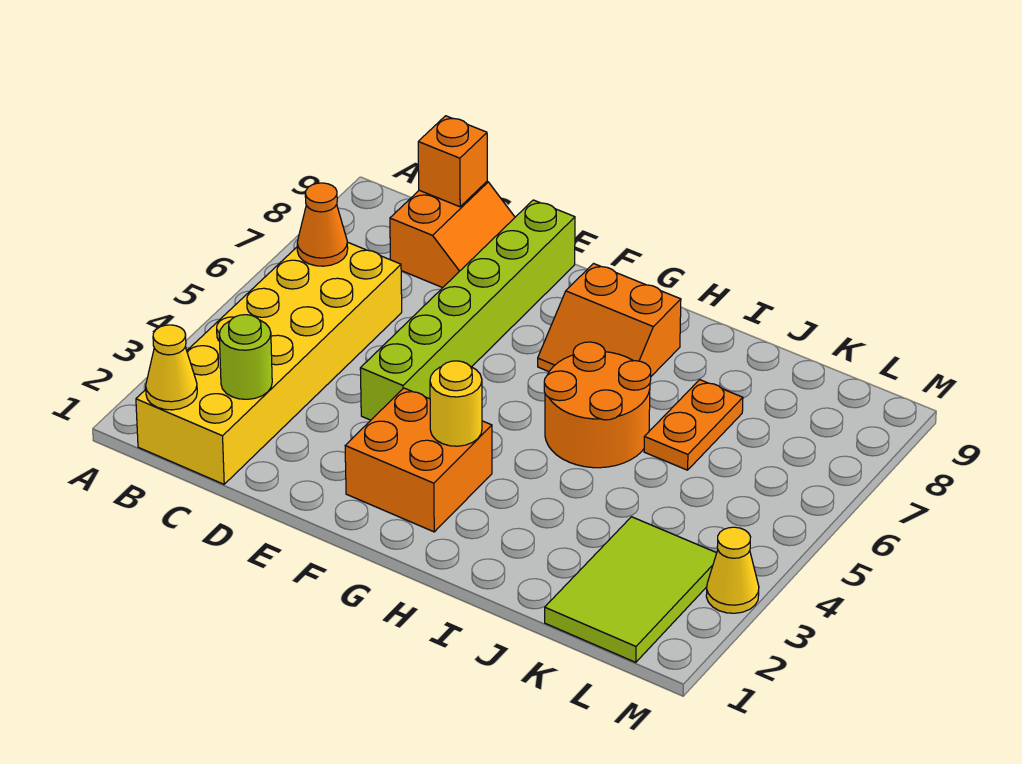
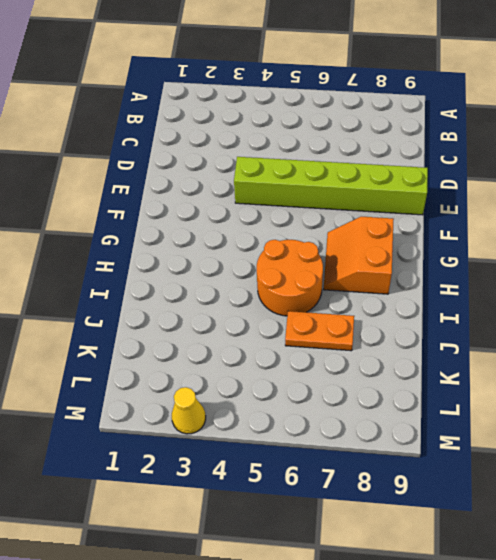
none -> yellow 2x6 brick [136,242,402,484]
none -> orange 2x2 slope [390,181,515,288]
none -> orange 2x2 brick [345,388,492,532]

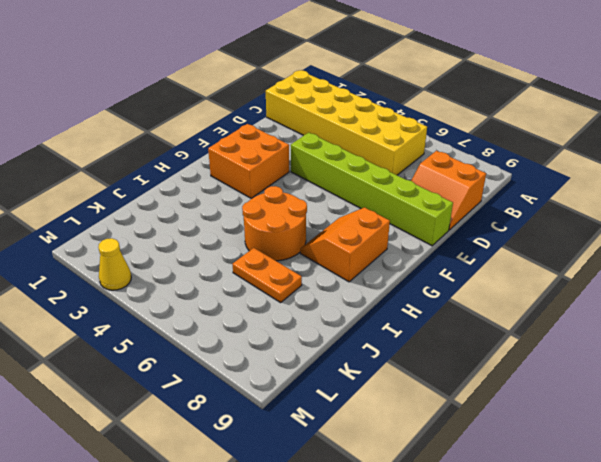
none -> lime 2x3 tile [545,517,717,662]
none -> yellow 1x1 cone [146,325,197,410]
none -> orange 1x1 cone [297,183,348,266]

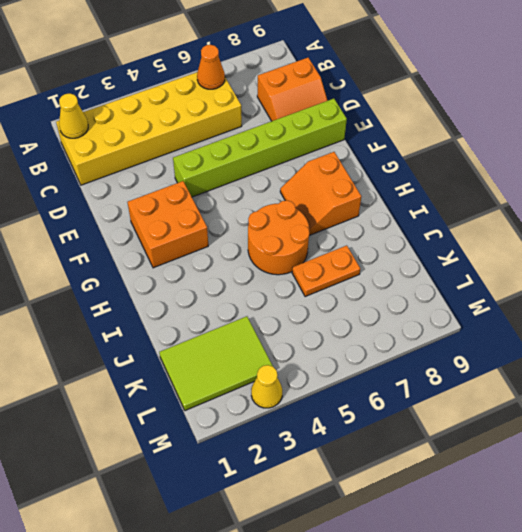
none -> lime 1x1 round brick [219,315,272,399]
none -> orange 1x1 brick [418,116,487,207]
none -> yellow 1x1 round brick [430,361,482,446]

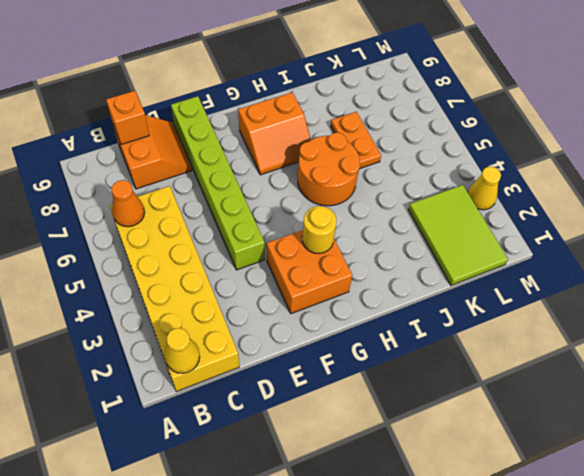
none -> lime 1x1 round brick [219,315,272,399]

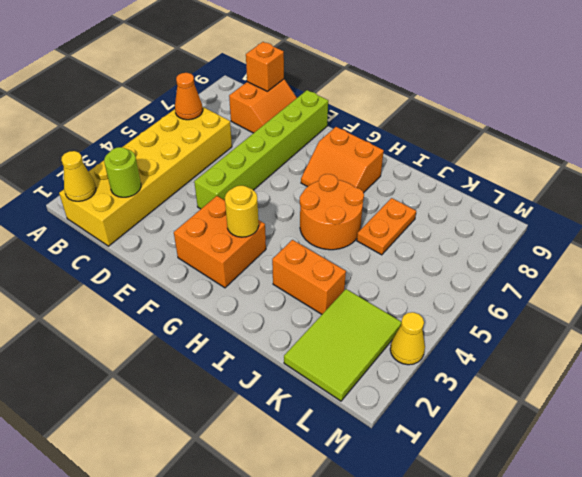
orange 1x2 brick [272,240,346,314] -> none

